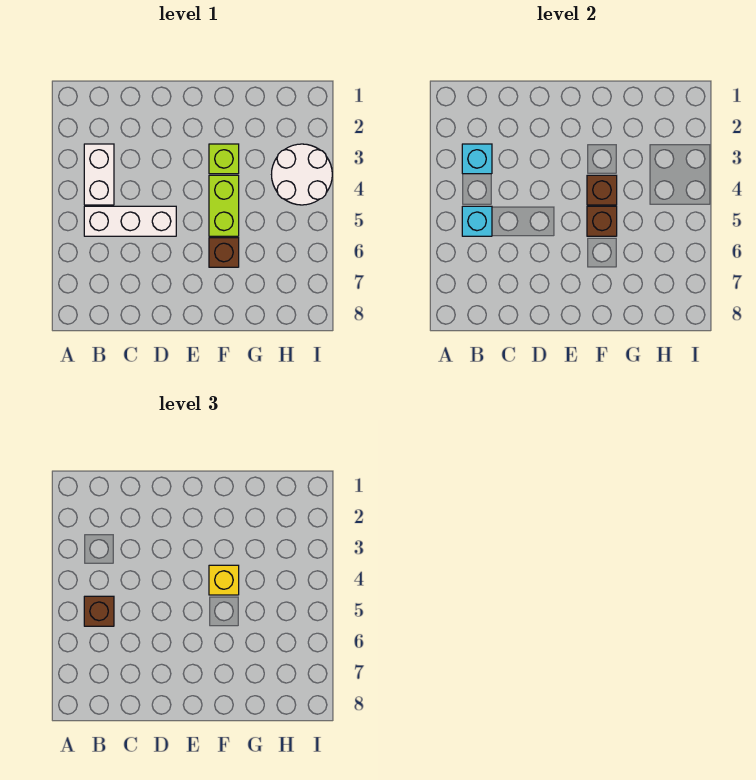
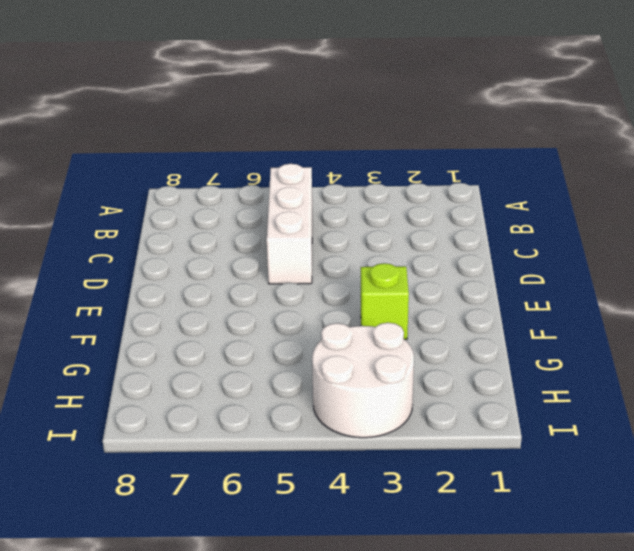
none -> white 1x2 brick [84,144,114,205]
none -> lime 1x2 brick [209,175,239,236]
none -> brown 1x1 brick [209,238,239,267]

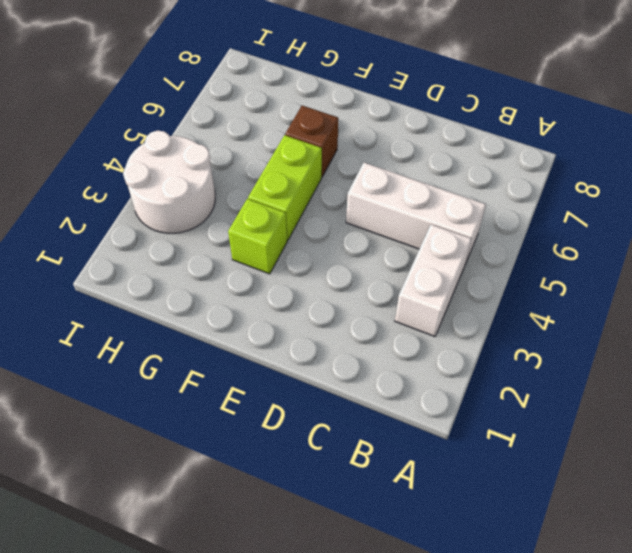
none -> cyan 1x1 brick [462,144,492,174]
none -> cyan 1x1 brick [462,206,492,236]
none -> brown 1x1 brick [587,175,617,205]

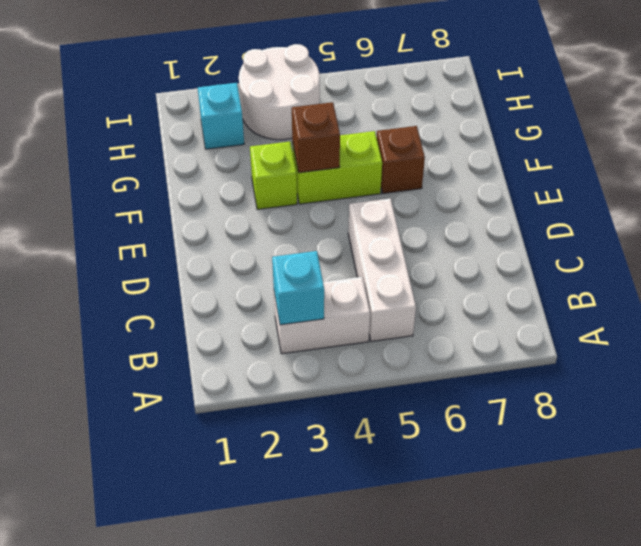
cyan 1x1 brick [198,83,244,149] -> cyan 1x1 brick moved to [462,206,492,236]
none -> brown 1x1 brick [587,206,617,236]
none -> brown 1x1 brick [84,596,114,626]
none -> yellow 1x1 brick [209,565,239,595]

